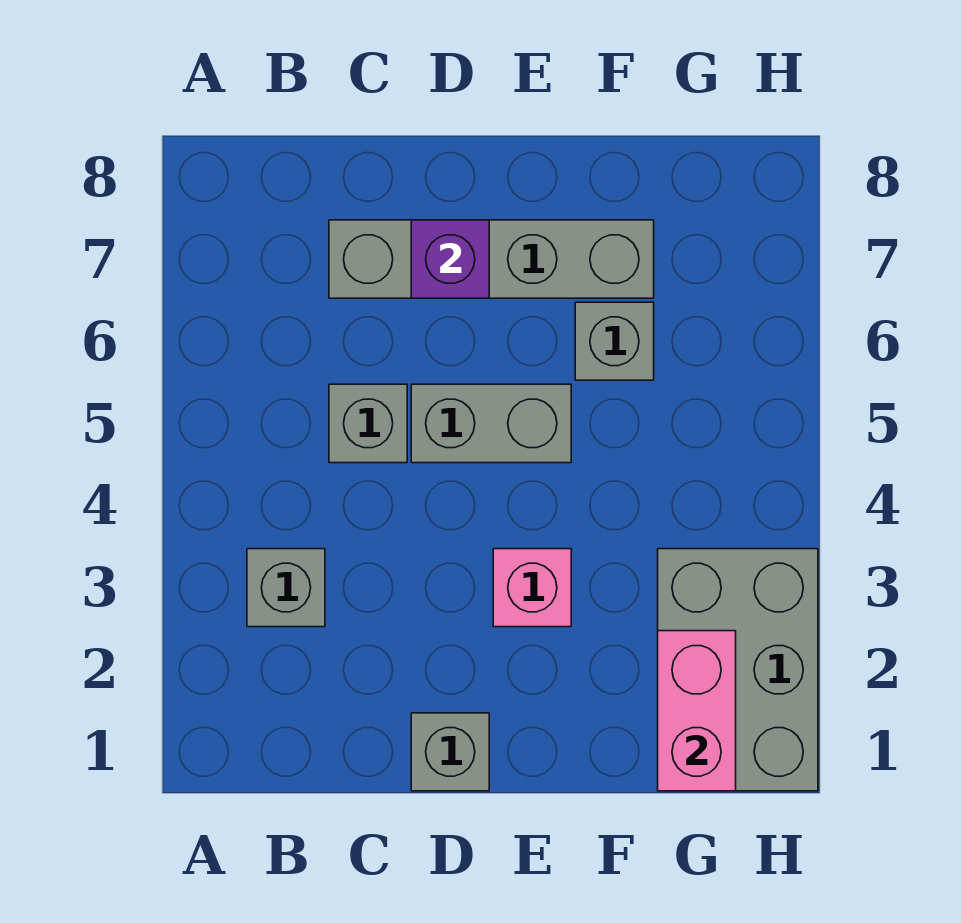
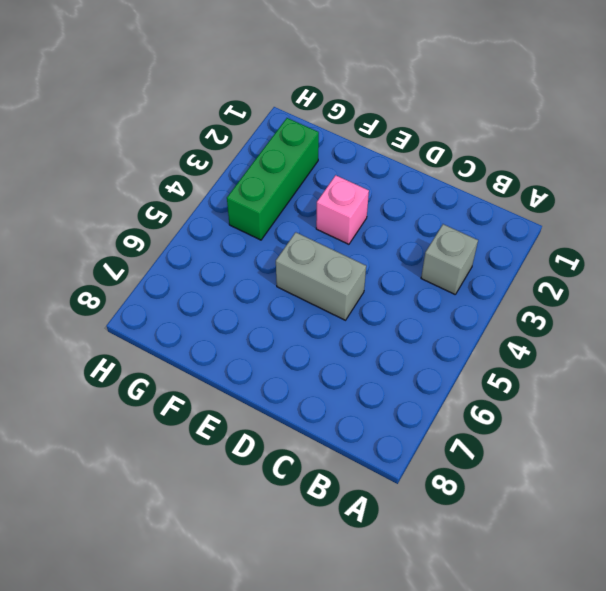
green 1x3 brick [227,118,319,240] -> grey 2x3 brick [658,549,818,791]
none -> grey 1x1 brick [329,384,407,463]
none -> grey 1x4 brick [329,220,654,298]

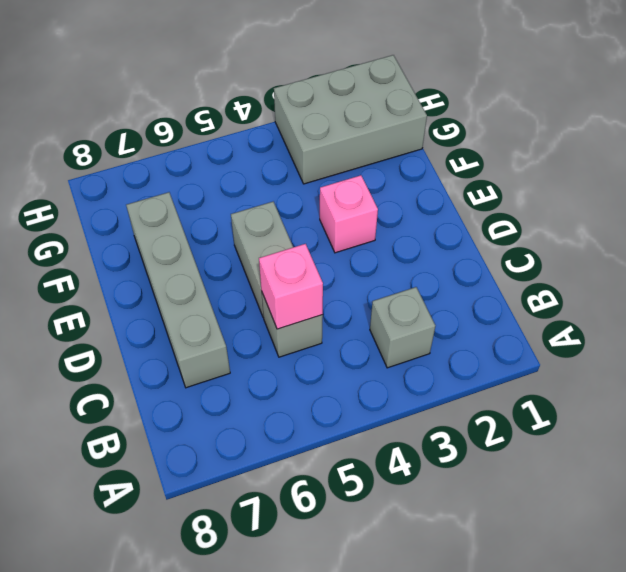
pink 1x1 brick [259,244,323,329] -> none
none -> grey 1x1 brick [411,713,489,791]
none -> grey 1x1 brick [575,302,654,380]

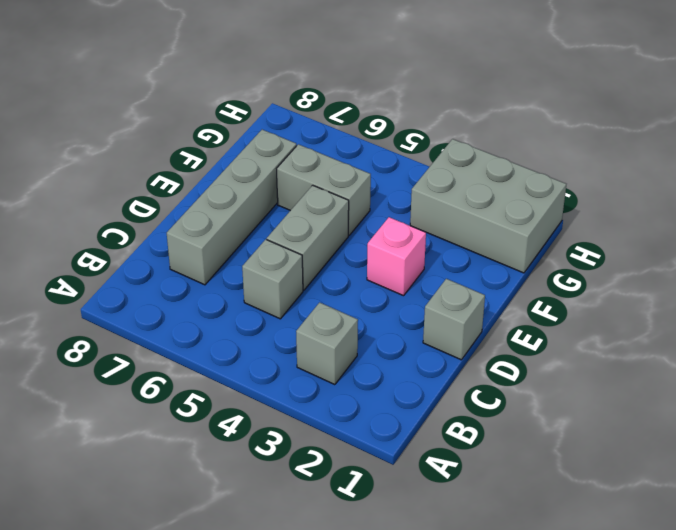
grey 1x2 brick [277,144,371,235] -> grey 1x1 brick [575,302,654,380]
none -> purple 1x1 brick [411,220,489,298]
none -> pink 1x2 brick [658,631,736,791]

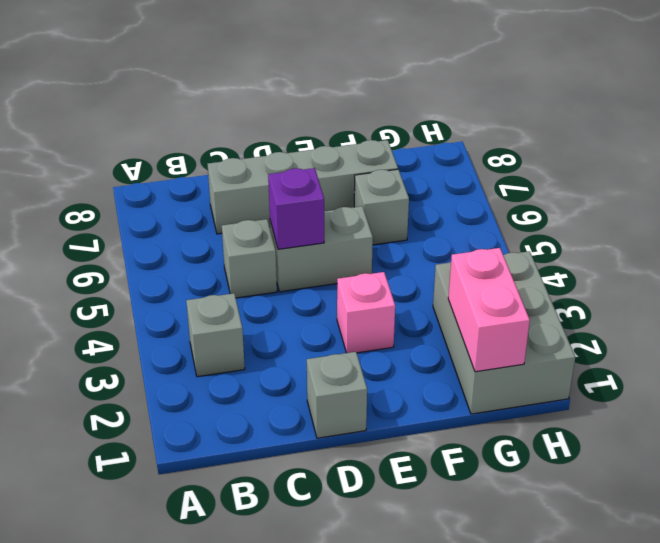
purple 1x1 brick [268,168,324,249] -> purple 1x1 brick moved to [411,220,489,298]

